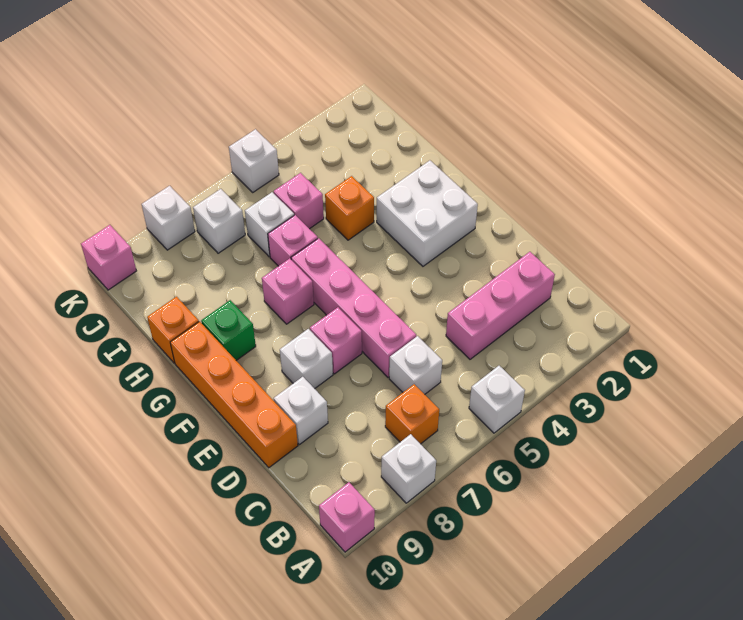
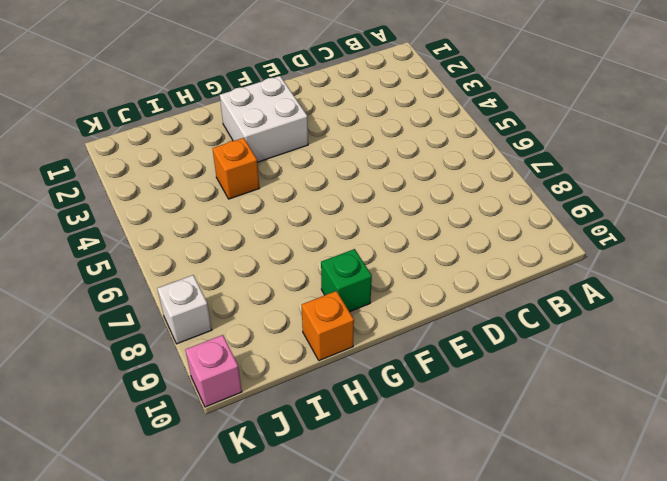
none -> white 1x1 brick [469,366,525,433]
none -> white 1x1 brick [381,434,436,503]
none -> pink 1x1 brick [319,482,375,552]

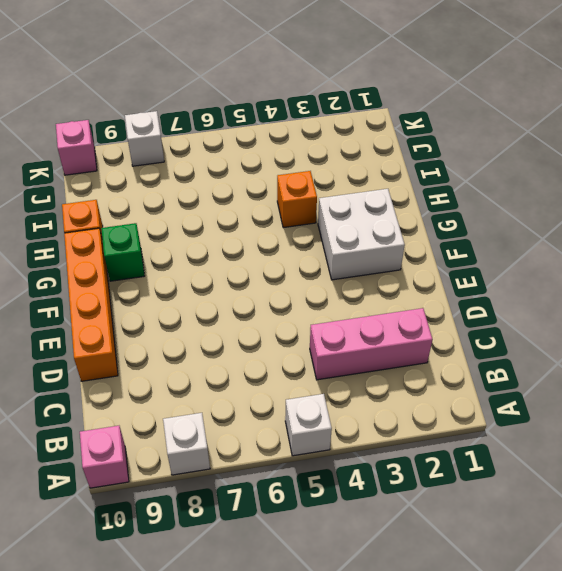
none -> orange 1x1 brick [385,384,439,444]
none -> white 1x1 brick [389,336,442,394]
none -> pink 1x4 brick [291,238,416,377]

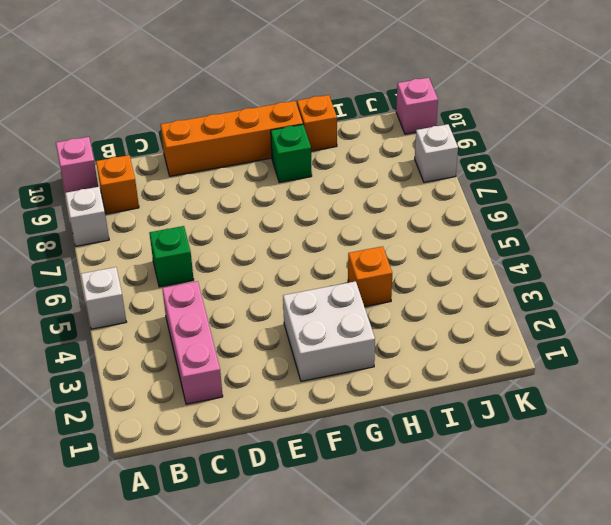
orange 1x1 brick [96,155,139,214] -> orange 1x1 brick moved to [385,384,439,444]
green 1x1 brick [149,226,194,287] -> white 1x1 brick [389,336,442,394]
none -> pink 1x4 brick [291,238,416,377]
none -> white 1x1 brick [274,377,328,445]
none -> pink 1x1 brick [310,307,362,374]

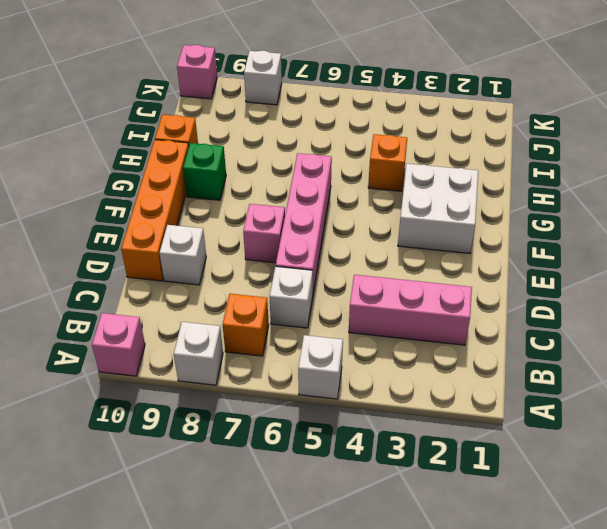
none -> white 1x1 brick [280,329,333,389]
none -> pink 1x1 brick [262,258,314,324]
none -> pink 1x1 brick [268,215,318,266]

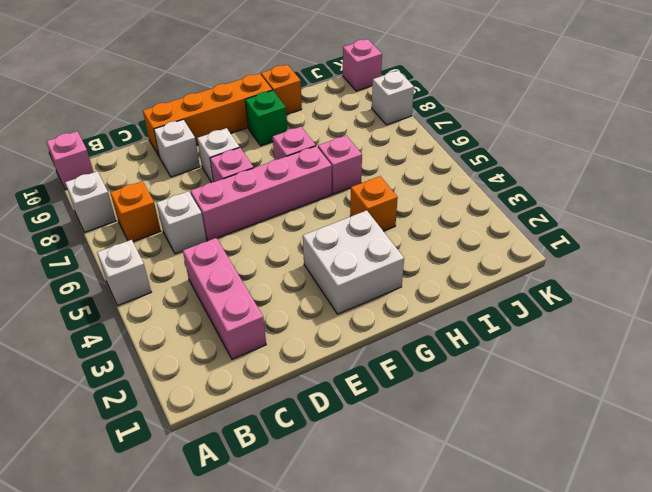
none -> pink 1x1 brick [274,173,324,229]
none -> white 1x1 brick [245,192,294,257]
none -> white 1x1 brick [193,189,245,253]

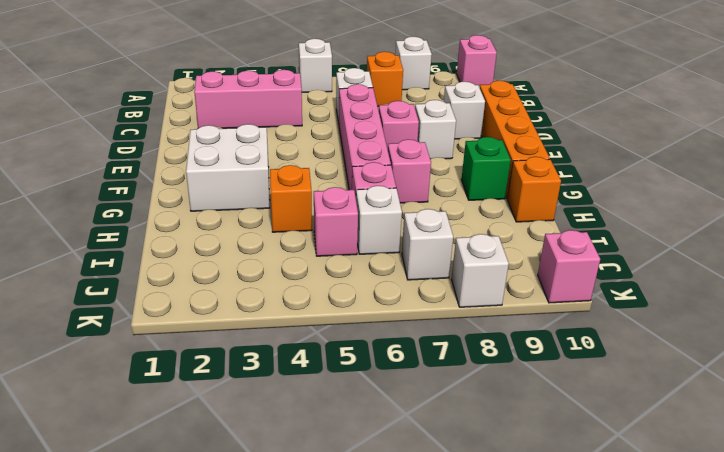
none -> white 1x1 brick [229,129,279,192]

